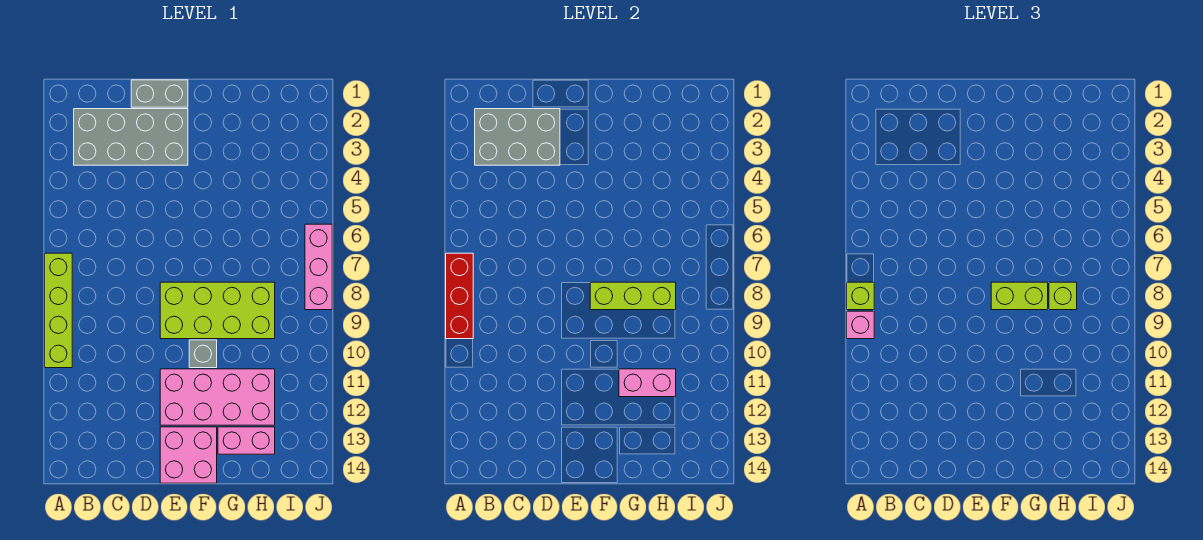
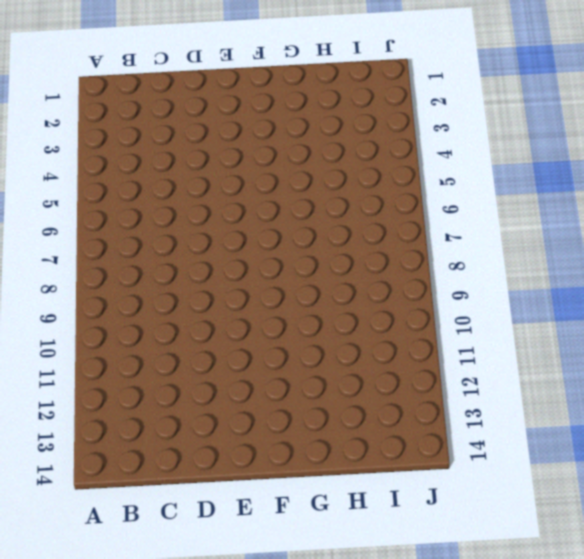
none -> lime 1x4 brick [45,253,72,368]
none -> grey 2x4 brick [74,109,188,165]
none -> grey 1x2 brick [131,80,188,107]

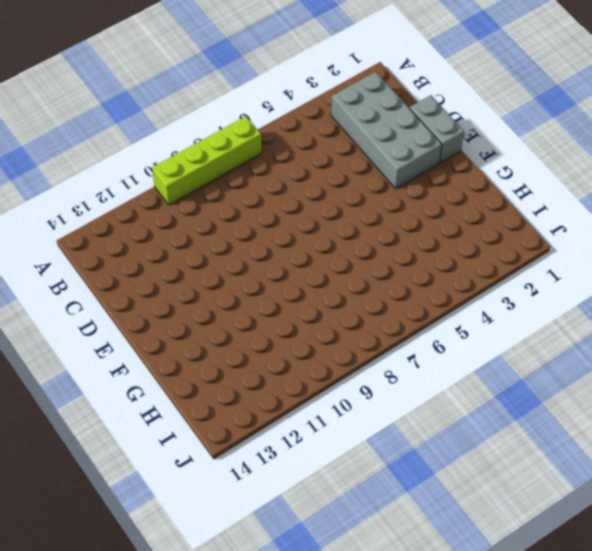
none -> lime 2x4 brick [160,282,275,339]
none -> pink 2x4 brick [160,369,275,425]
none -> pink 2x2 brick [160,427,217,483]

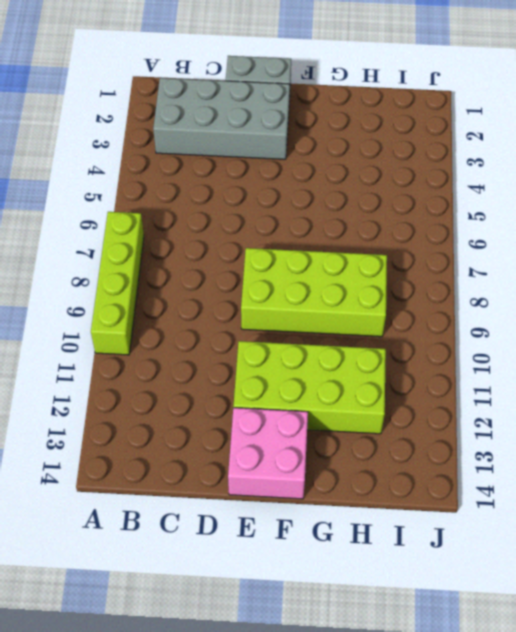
lime 2x4 brick [233,341,386,434] -> pink 2x4 brick [160,369,275,425]
none -> grey 1x1 brick [189,340,217,368]
none -> pink 1x2 brick [218,427,275,454]
none -> pink 1x3 brick [305,224,332,310]

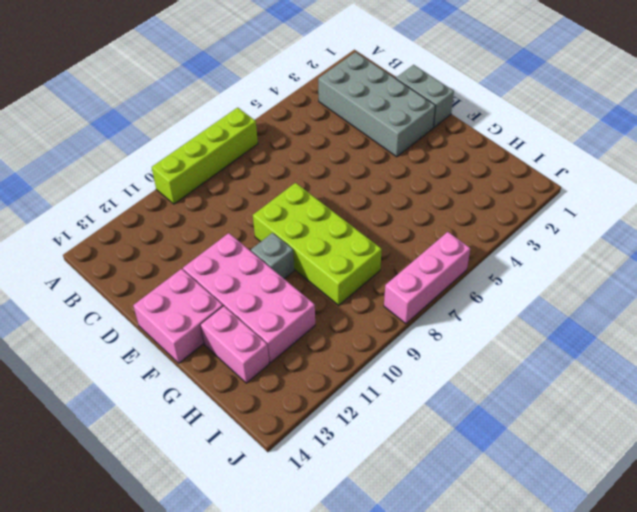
none -> red 1x3 brick [446,253,473,339]
none -> grey 2x3 brick [475,109,560,165]
none -> lime 1x3 brick [590,282,676,310]

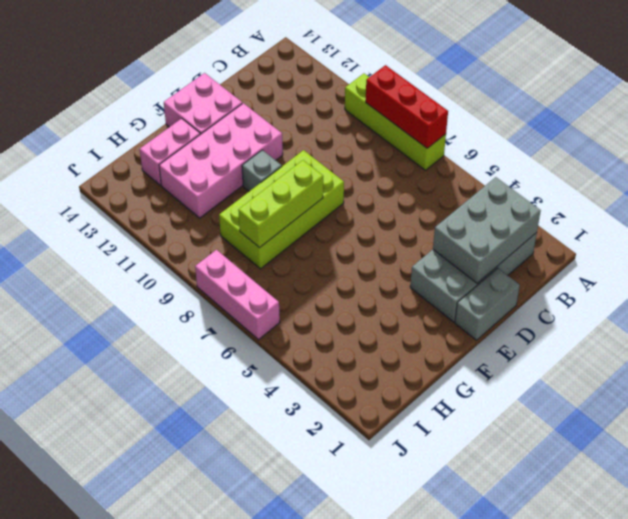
none -> pink 1x2 brick [619,369,676,397]
none -> lime 1x1 brick [847,282,874,310]
none -> pink 1x1 brick [847,311,874,339]

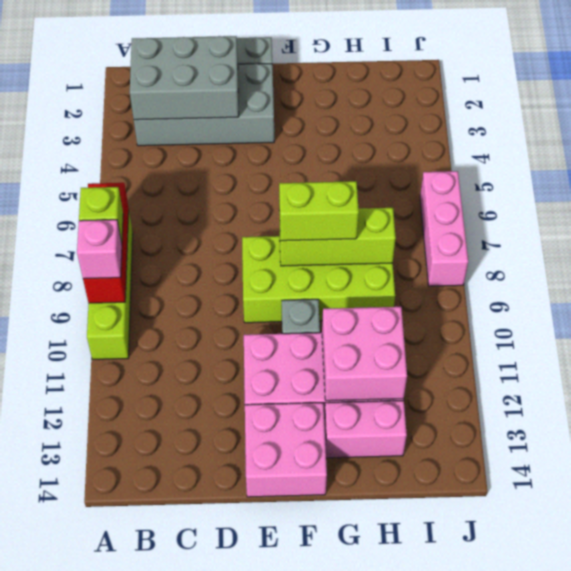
pink 2x2 brick [322,307,407,401] -> pink 1x2 brick [619,369,676,397]
none -> lime 1x1 brick [1049,282,1077,310]

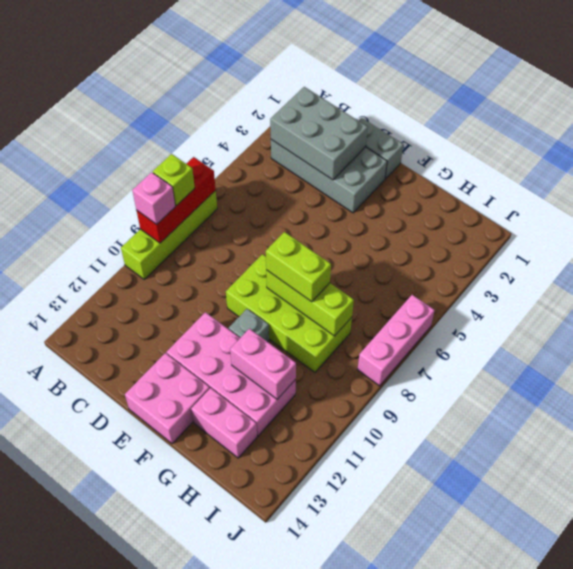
none -> lime 1x1 brick [1049,282,1077,310]

